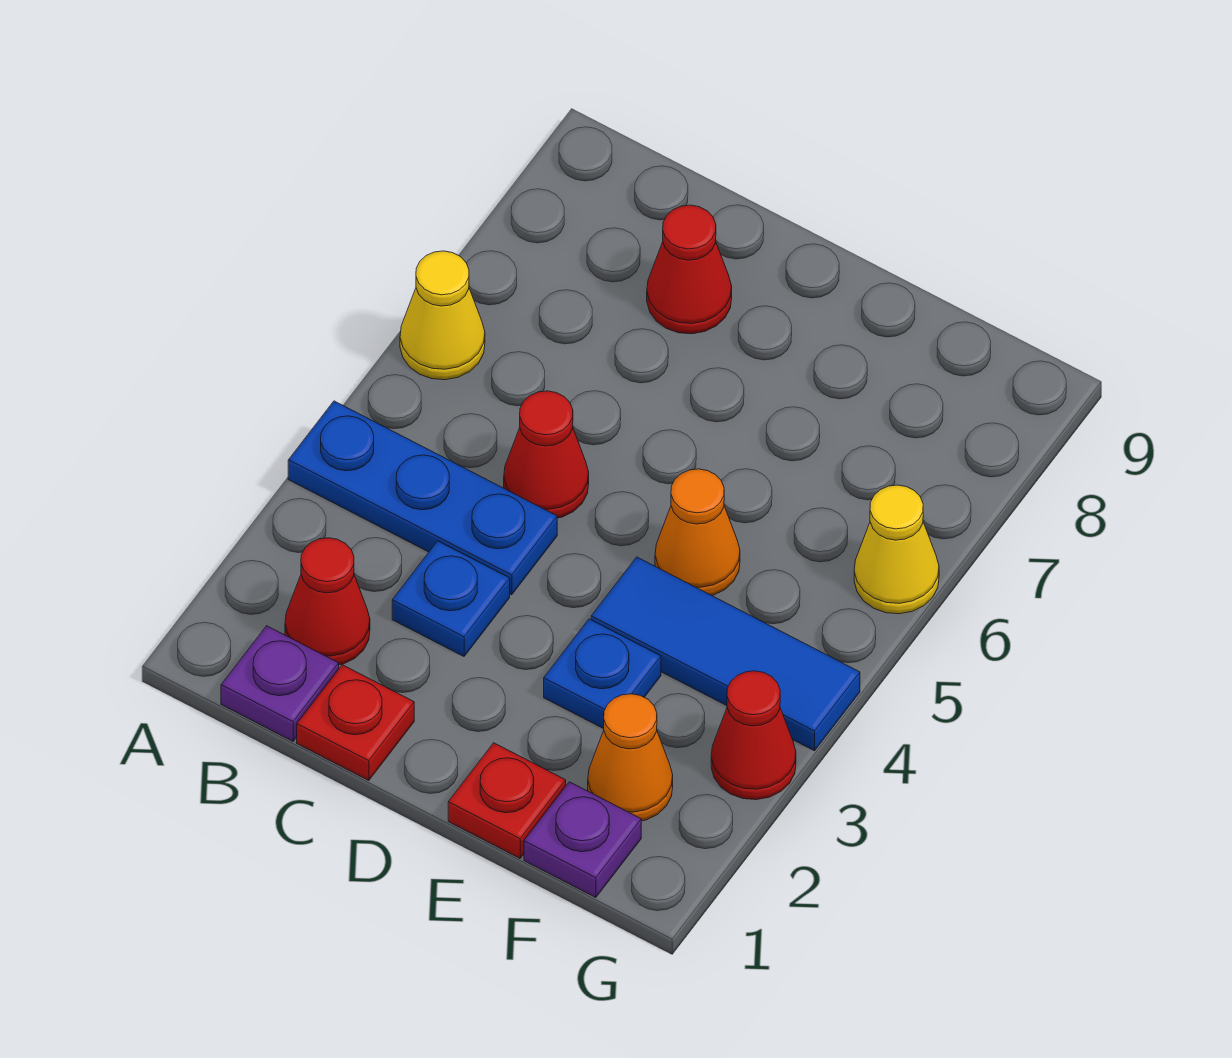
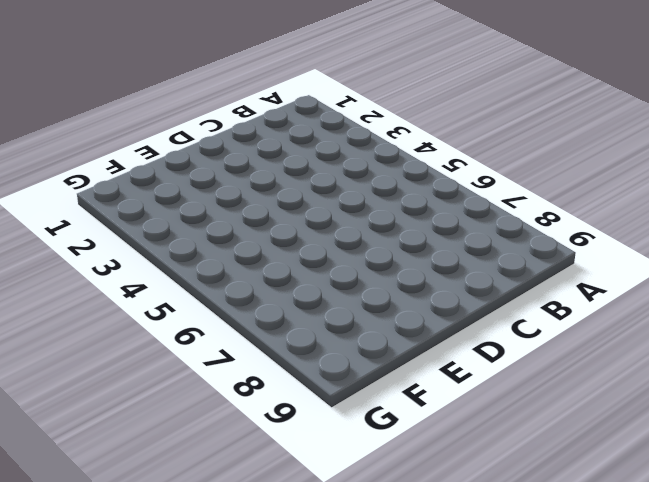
none -> blue 1x3 plate [288,401,557,595]
none -> yellow 1x1 cone [400,251,485,380]
none -> purple 1x1 plate [221,626,339,741]

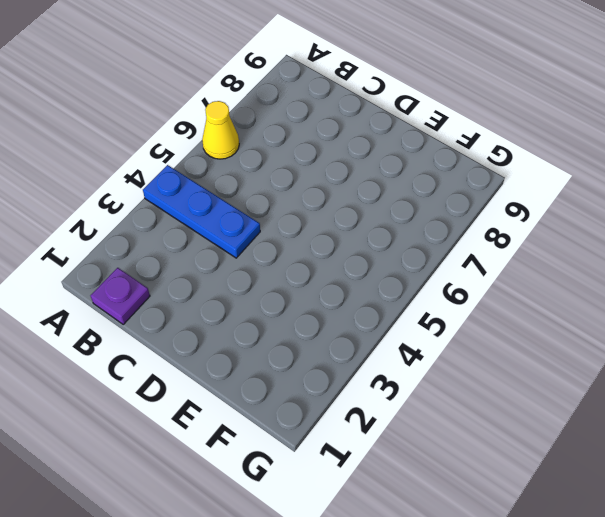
none -> red 1x1 cone [285,538,370,665]
none -> red 1x1 plate [297,665,414,781]
none -> blue 1x1 plate [392,541,510,656]

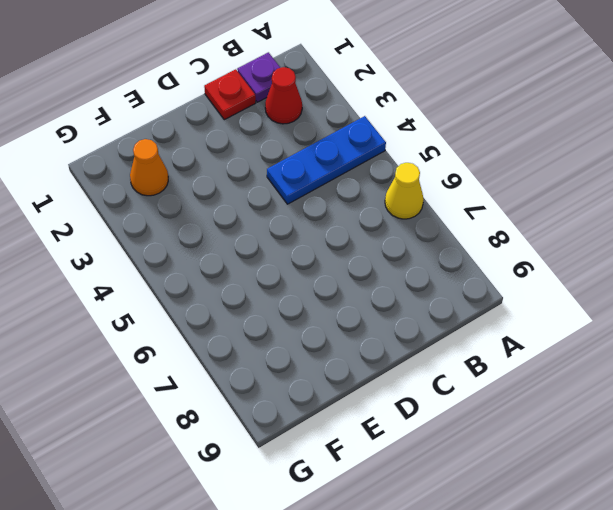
none -> blue 1x1 plate [392,541,510,656]
none -> red 1x1 cone [504,391,589,518]
none -> red 1x1 cone [647,205,732,334]

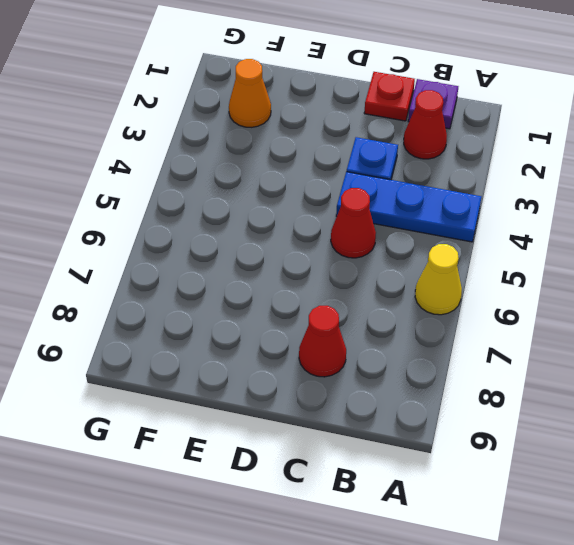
none -> red 1x1 plate [448,743,566,858]
none -> blue 1x1 plate [544,619,661,729]
none -> blue 1x3 tile [591,557,860,751]

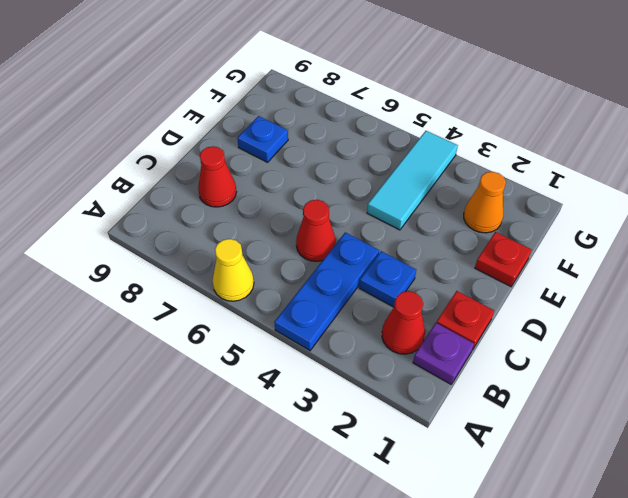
cyan 1x3 tile [367,131,458,230] -> blue 1x3 tile [591,557,860,751]
blue 1x1 plate [237,116,288,162] -> blue 1x1 plate moved to [544,619,661,729]
none -> orange 1x1 cone [655,469,740,595]
none -> purple 1x1 plate [524,782,641,898]
none -> red 1x1 cone [711,671,796,800]

